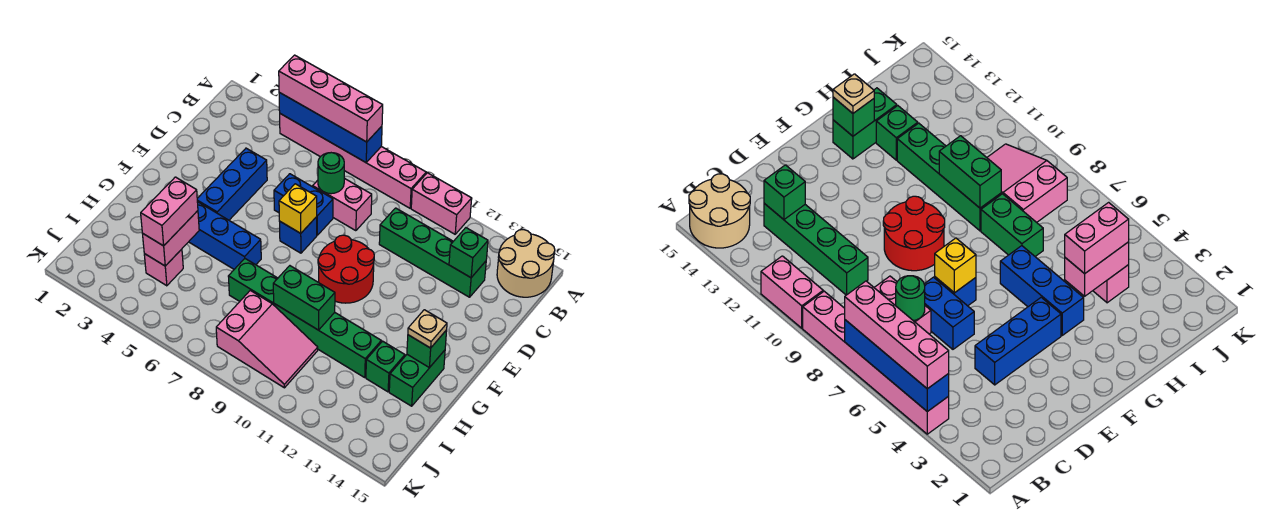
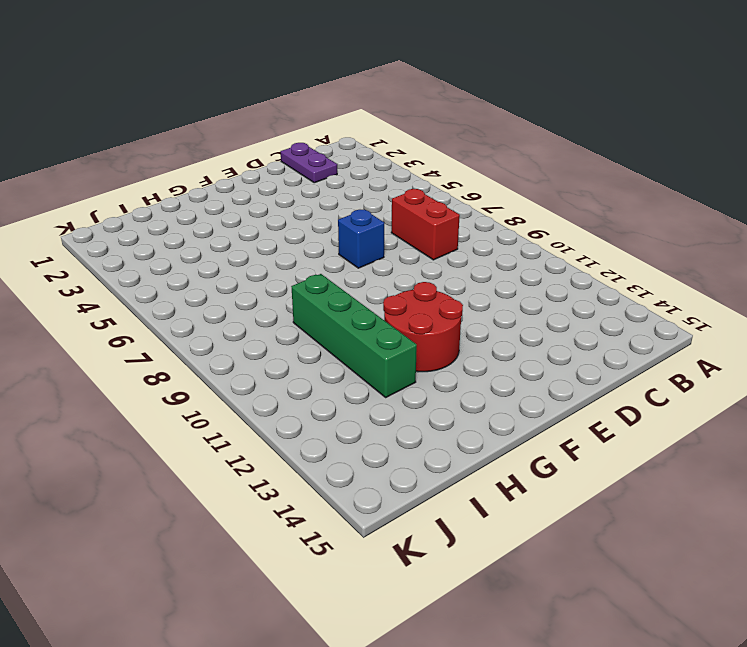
purple 1x2 plate [280,143,337,183] -> none
red 1x2 brick [391,189,460,260] -> pink 1x2 brick [313,178,372,231]
red 2x2 round brick [383,282,463,372] -> red 2x2 round brick moved to [318,235,374,303]
none -> pink 1x6 brick [280,114,426,208]
none -> pink 1x2 brick [411,173,472,234]
none -> tan 2x2 round brick [497,230,555,297]

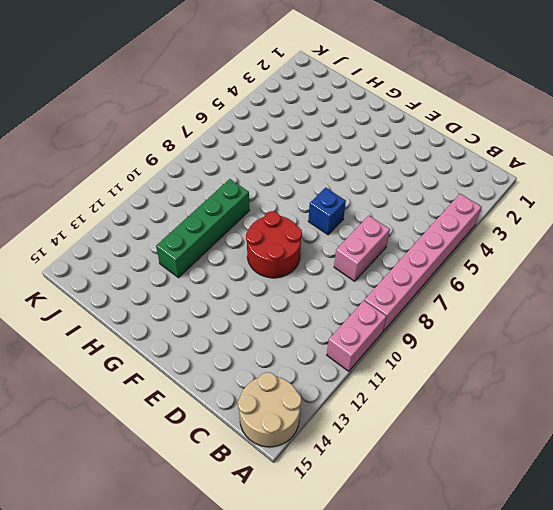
none -> green 1x4 brick [379,208,486,297]
none -> blue 1x3 brick [197,148,267,220]
none -> blue 1x2 brick [274,174,333,235]

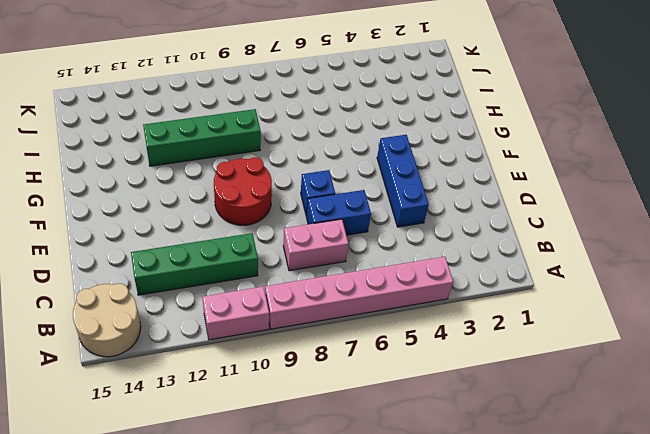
none -> blue 1x3 brick [189,202,261,269]
none -> green 1x2 brick [389,350,445,406]
none -> green 1x2 brick [228,259,278,305]

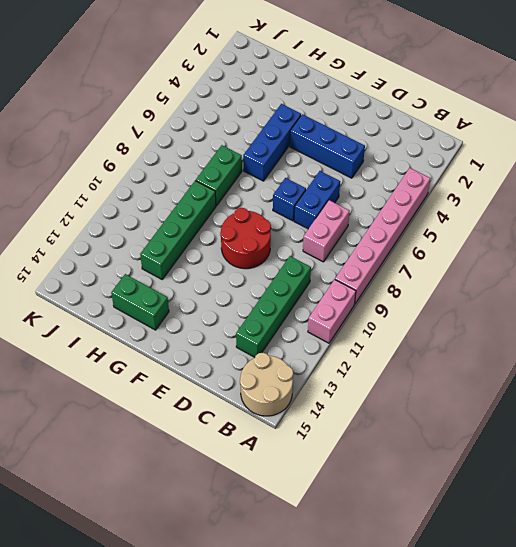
none -> green 1x1 brick [366,341,405,392]
none -> pink 1x1 brick [144,249,183,286]
none -> pink 2x3 slope [216,291,318,388]

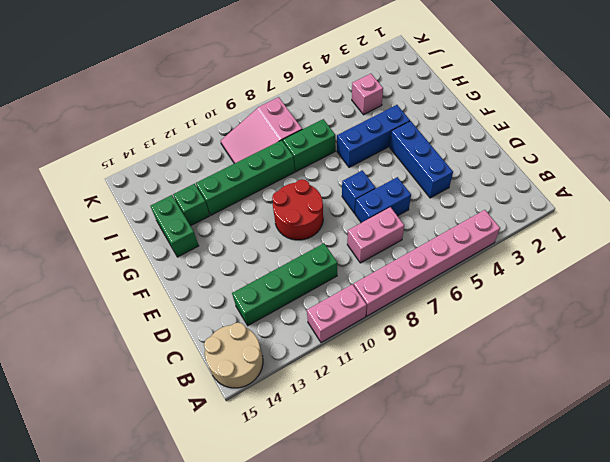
none -> blue 1x4 brick [279,92,382,162]
none -> green 1x1 round brick [318,153,344,194]
none -> green 1x1 brick [449,228,488,278]

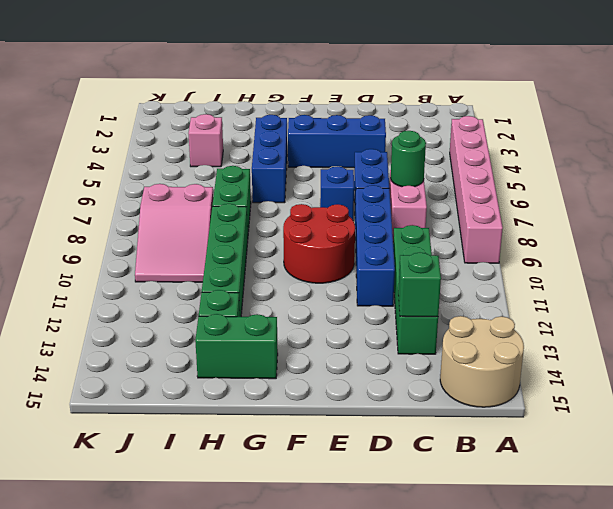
blue 1x4 brick [355,185,395,306] -> blue 1x4 brick moved to [279,92,382,162]
none -> pink 1x2 brick [411,173,472,234]
none -> yellow 1x1 brick [279,184,317,233]
none -> green 1x1 brick [407,330,447,367]

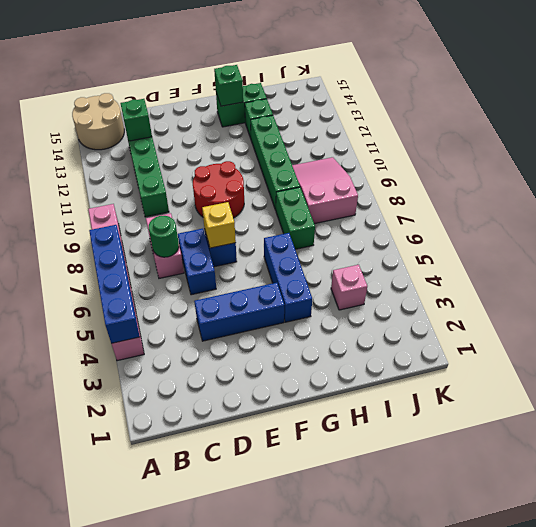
none -> pink 1x2 brick [411,173,472,234]
none -> pink 1x2 brick [143,211,199,266]
none -> green 1x2 brick [273,266,335,330]

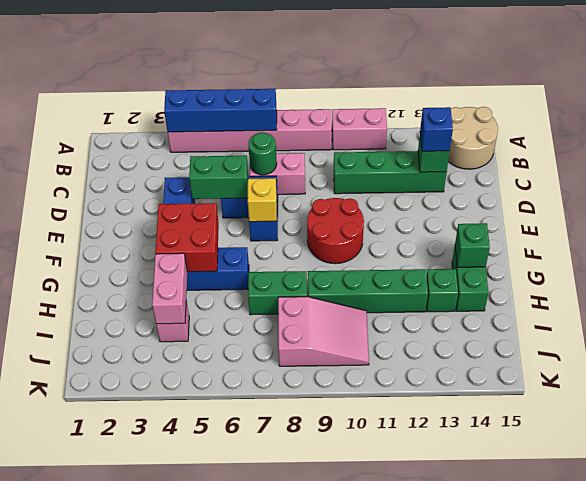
blue 1x1 brick [420,107,453,151] -> none
green 1x2 brick [189,156,248,199] -> green 1x2 brick moved to [273,266,335,330]
red 2x2 brick [155,203,219,272] -> none
none -> pink 1x4 brick [279,55,383,142]
none -> tan 1x1 plate [408,310,447,348]
none -> pink 1x2 brick [141,177,198,246]

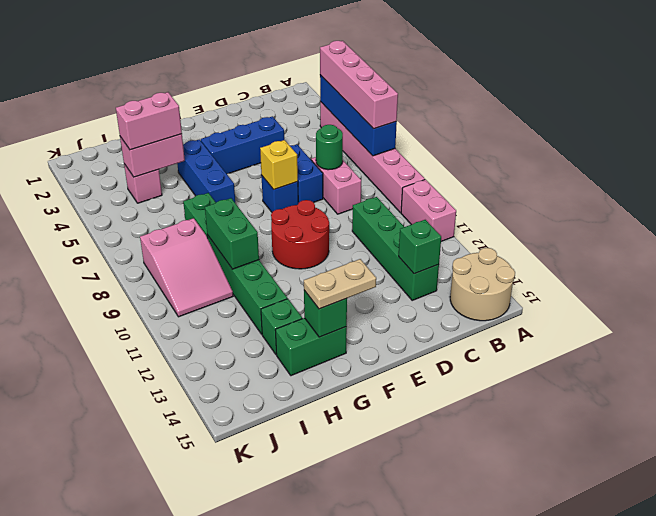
tan 1x2 plate [304,259,376,309] -> tan 1x1 plate [408,310,447,348]

